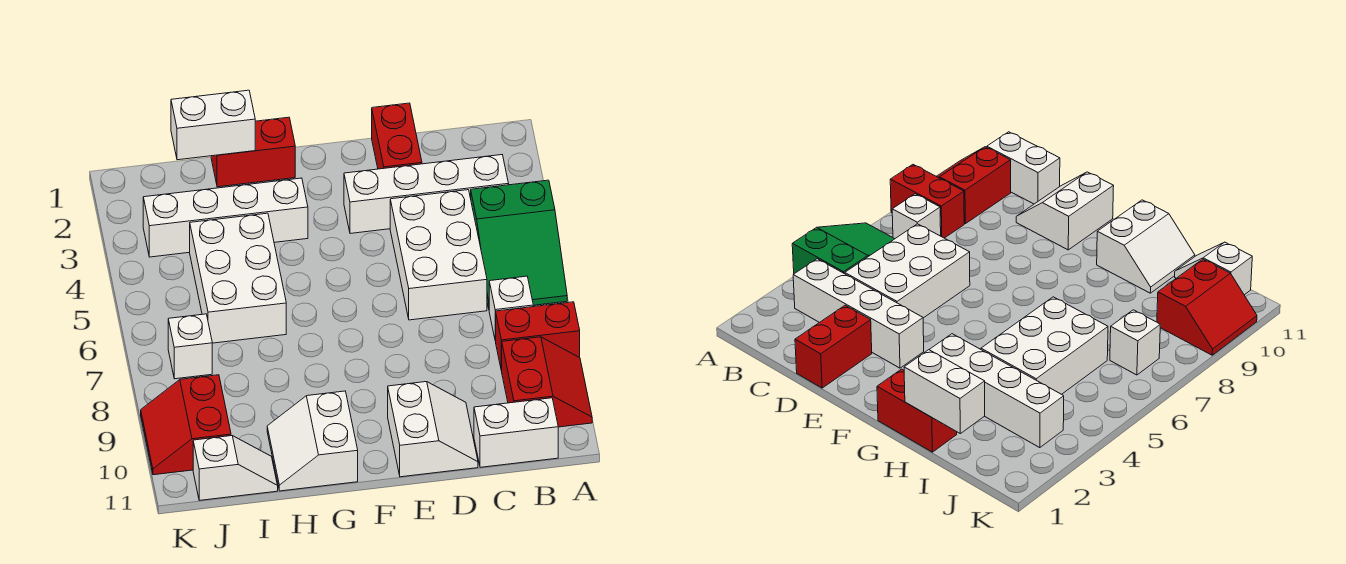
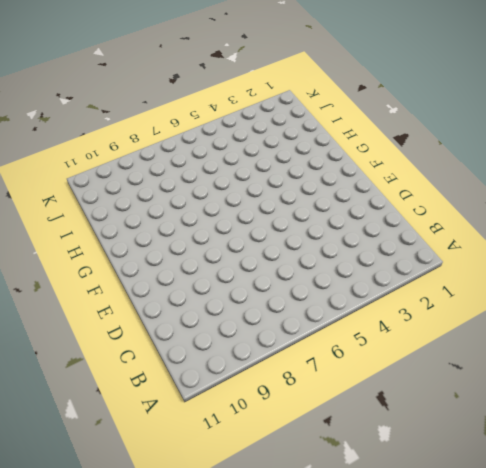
none -> green 2x3 slope [471,180,567,308]
none -> red 1x2 brick [496,302,580,371]
none -> red 2x2 slope [502,337,592,427]

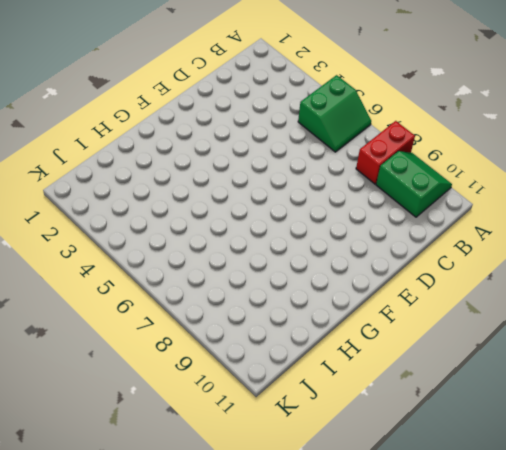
green 2x2 slope [298,75,371,152] -> green 2x3 slope [471,180,567,308]
green 2x2 slope [376,151,452,217] -> red 2x2 slope [502,337,592,427]
none -> white 1x4 brick [344,155,509,234]
none -> white 1x1 brick [489,276,533,341]
none -> white 1x2 brick [474,398,558,467]

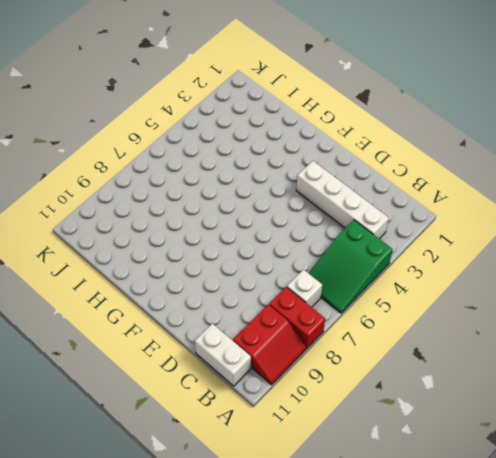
none -> white 2x3 brick [390,190,487,320]
none -> red 1x2 brick [372,103,422,169]
none -> white 2x2 slope [388,382,478,477]

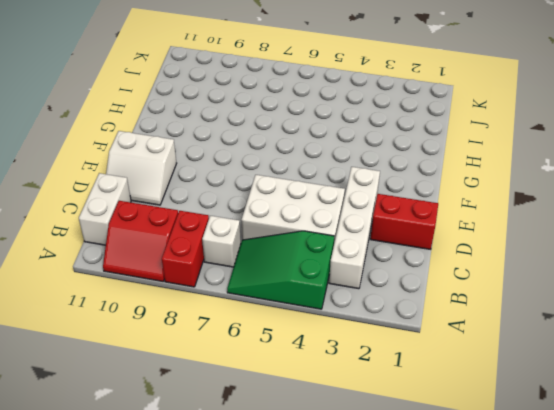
none -> red 1x2 brick [211,117,295,187]
none -> white 1x4 brick [143,178,308,257]
none -> white 2x2 slope [267,391,358,491]

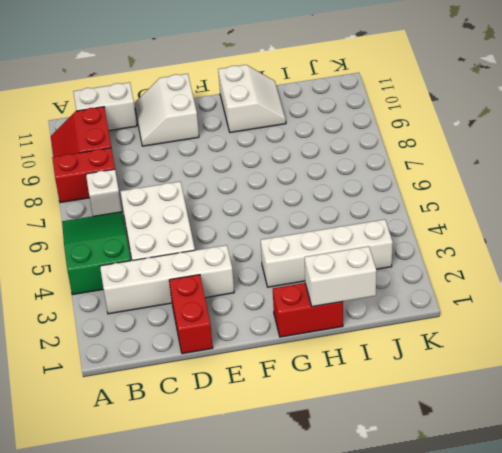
none -> white 2x3 brick [190,213,286,343]
none -> white 1x2 slope [193,436,278,500]
none -> white 1x1 brick [168,314,212,379]

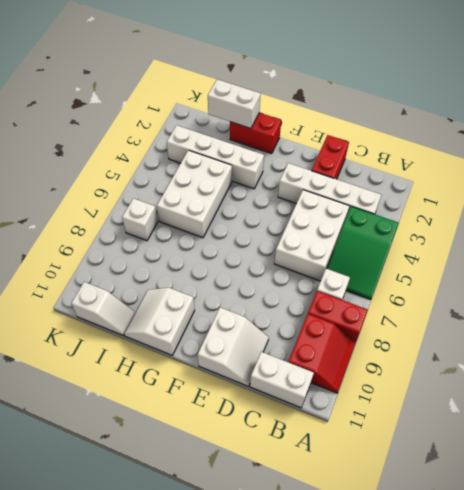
none -> red 2x2 slope [141,375,231,475]

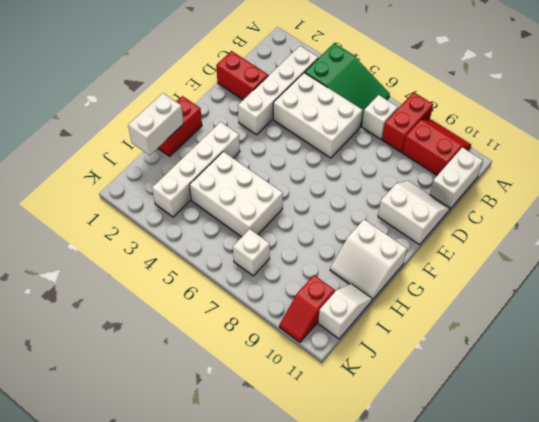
red 1x2 slope [279,275,335,342] -> red 2x2 slope [141,375,231,475]

